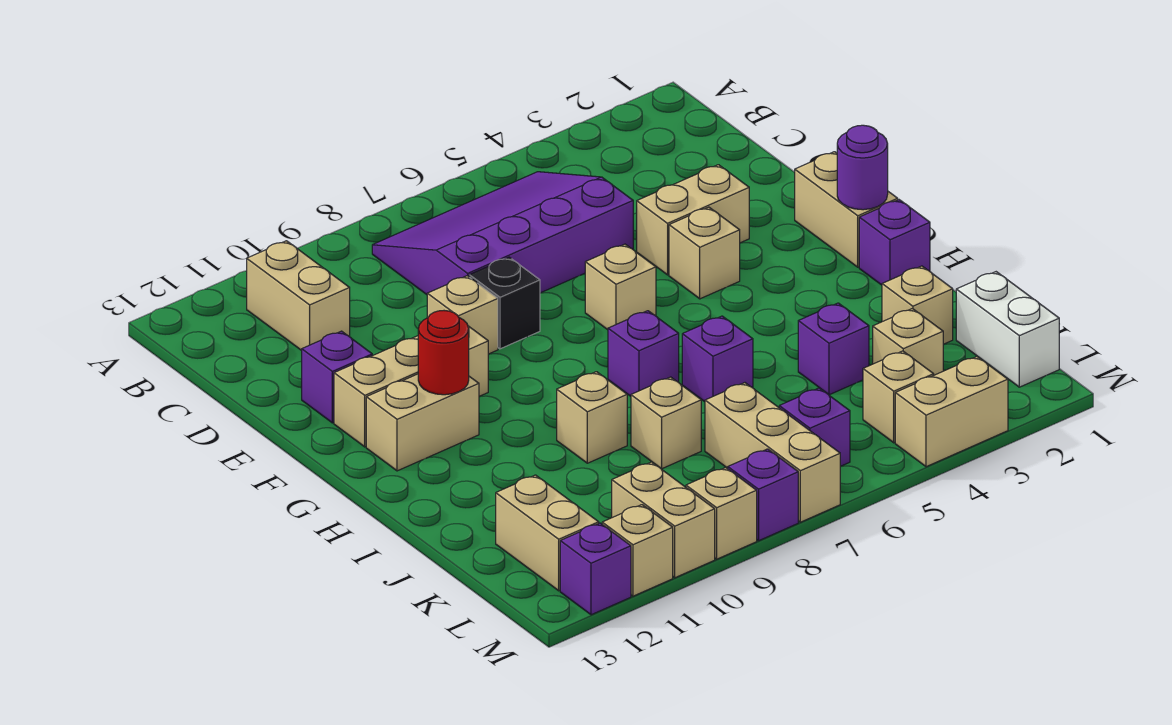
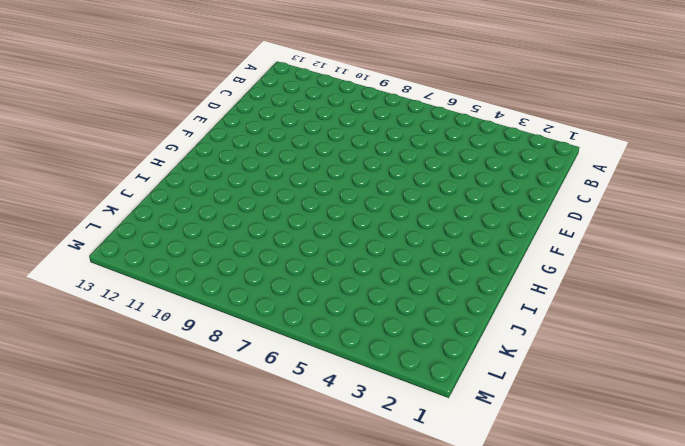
none -> purple 3x4 slope [372,172,633,295]
none -> tan 1x2 brick [247,241,350,351]
none -> tan 1x2 brick [637,165,749,275]
none -> black 1x1 brick [469,257,540,349]

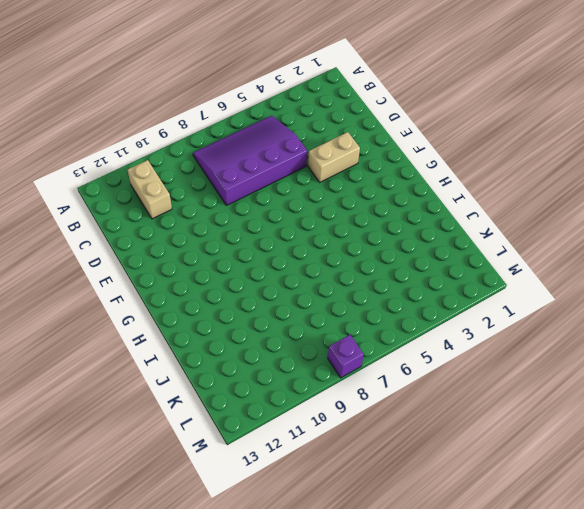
none -> black 1x1 brick [469,257,540,349]
none -> tan 1x1 brick [427,276,498,354]
none -> purple 1x1 brick [302,331,372,423]
none -> tan 1x2 brick [795,152,898,267]

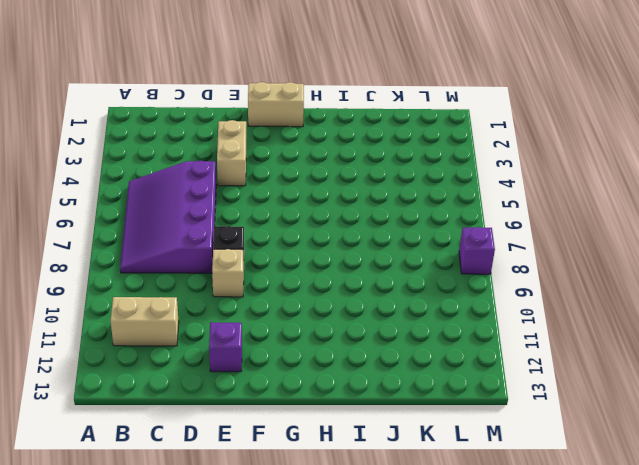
none -> tan 1x1 brick [669,207,740,299]
none -> tan 1x1 brick [585,244,656,330]
none -> tan 1x3 brick [334,326,488,447]
none -> tan 1x2 brick [366,374,479,471]

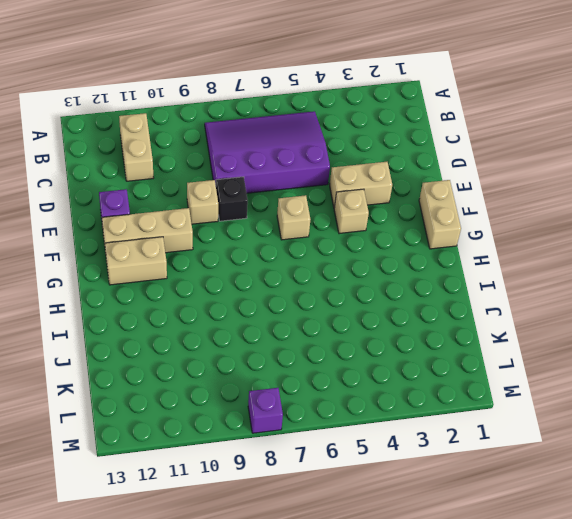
none -> purple 1x1 brick [859,200,930,285]
none -> purple 1x1 brick [608,311,679,396]
none -> purple 1x1 brick [682,316,753,402]
none -> tan 1x1 brick [557,372,627,463]

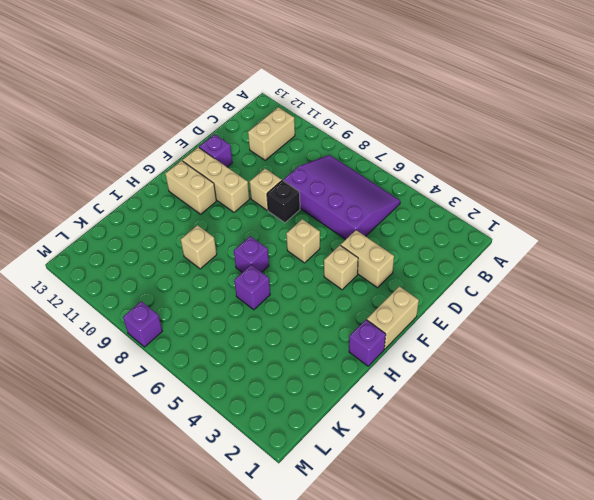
none -> tan 1x1 brick [882,266,953,344]
none -> purple 1x1 brick [798,303,869,395]
none -> tan 1x1 brick [631,377,701,469]
none -> white 1x2 brick [956,272,1059,387]

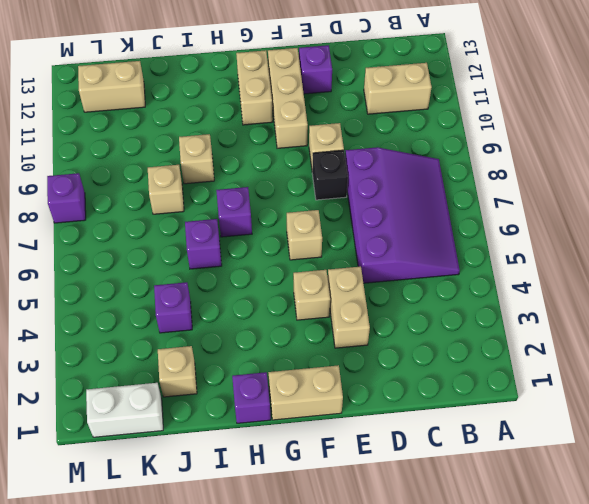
none -> tan 1x1 brick [873,309,944,375]
none -> tan 1x3 brick [705,383,841,522]
none -> tan 1x1 brick [863,351,934,443]
none -> purple 1x1 brick [779,388,850,466]

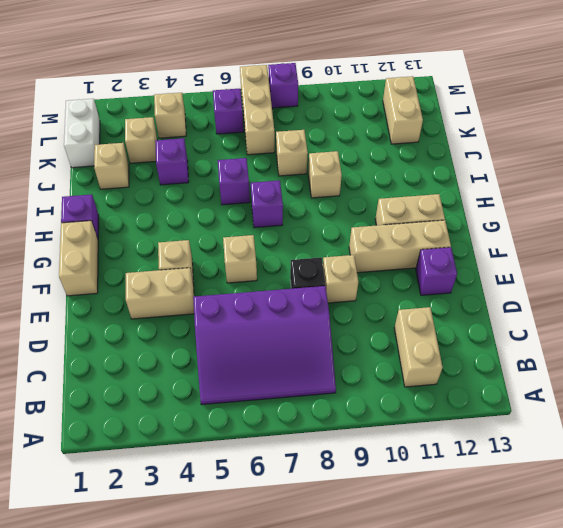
none -> tan 1x2 brick [612,462,715,578]
none -> tan 1x2 brick [895,357,1008,467]
none -> tan 1x1 brick [686,468,757,559]
none -> tan 1x1 brick [602,505,673,596]

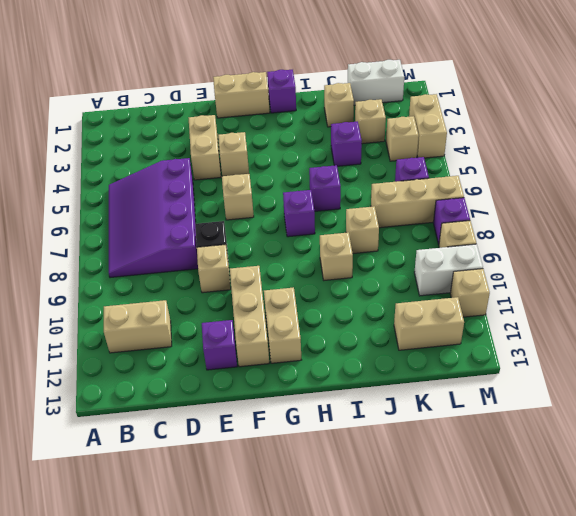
white 1x2 brick [414,244,483,296] -> tan 1x2 brick [612,462,715,578]
none -> purple 1x1 brick [560,523,631,615]
none -> purple 1x1 round brick [837,125,888,210]
none -> red 1x1 round brick [418,311,469,395]

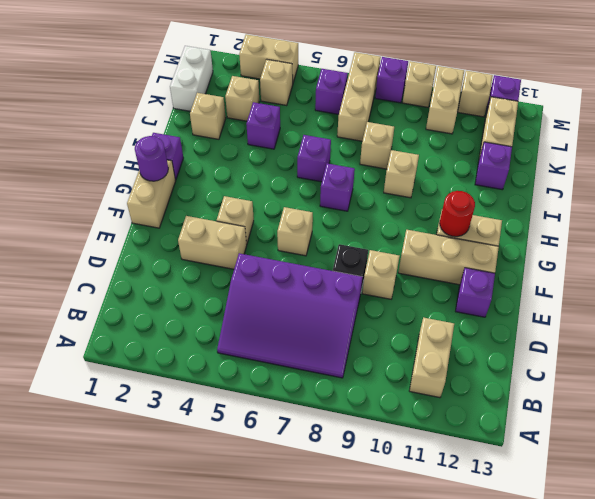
purple 1x1 brick [475,142,512,190] -> none

